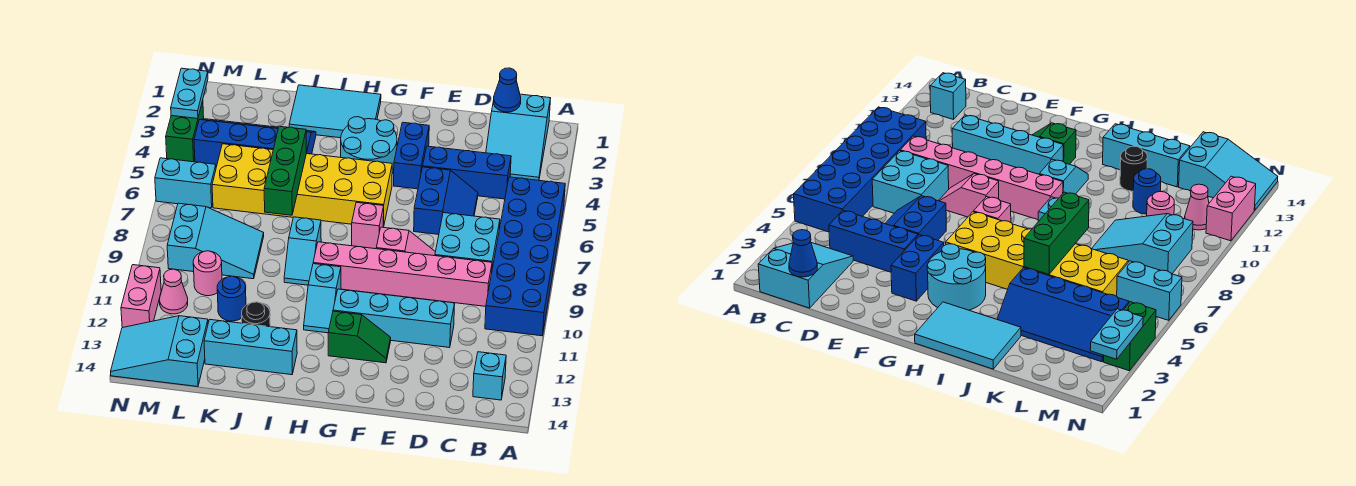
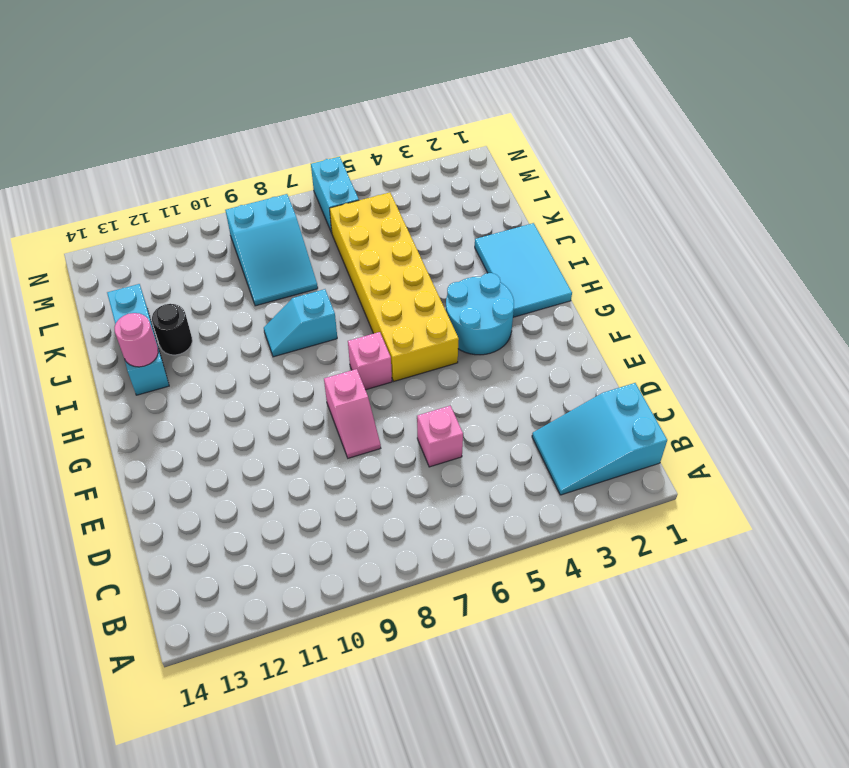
pink 1x1 brick [417,406,463,467] -> blue 2x2 slope [414,167,478,235]
pink 1x1 round brick [114,313,158,367] -> pink 1x1 round brick moved to [193,251,222,296]
none -> blue 2x6 brick [485,177,565,336]
none -> cyan 1x1 brick [473,352,506,400]
none -> blue 1x3 brick [423,146,511,199]
none -> cyan 2x2 brick [435,213,500,269]

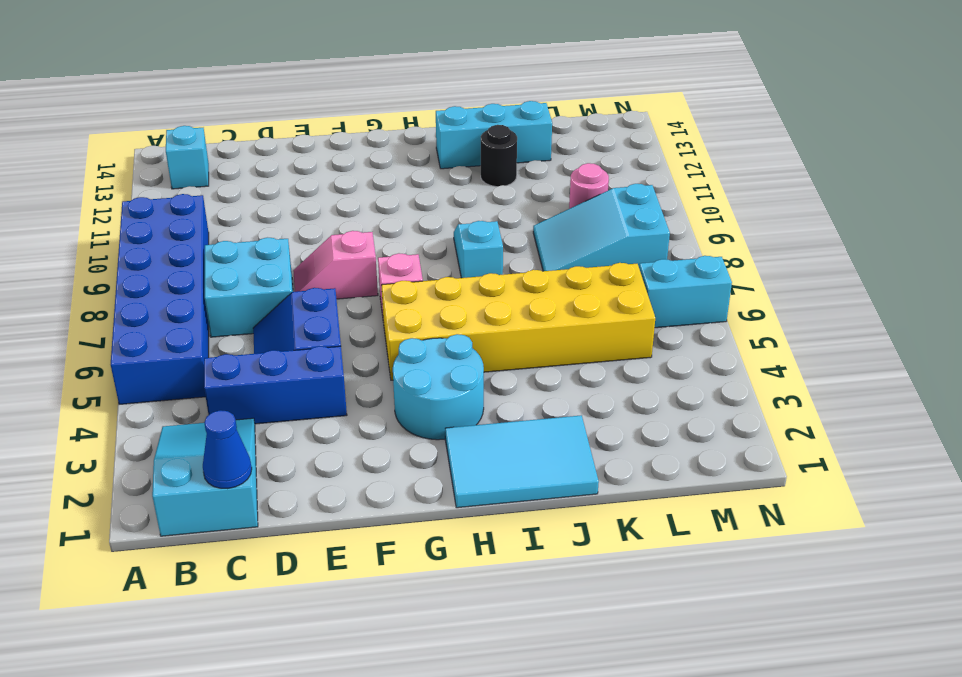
none -> pink 1x6 brick [313,242,492,306]
none -> cyan 1x4 brick [333,289,455,348]
none -> blue 1x2 brick [394,122,429,189]
none -> green 1x2 slope [328,311,391,363]

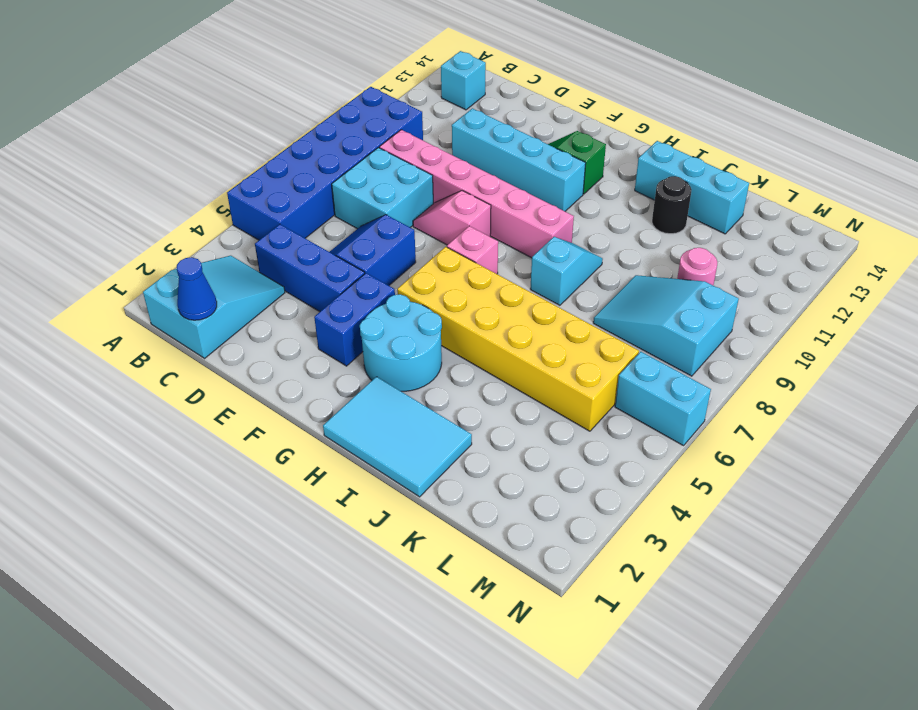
none -> cyan 1x2 slope [304,264,341,333]
none -> blue 2x4 slope [194,119,316,166]
none -> blue 1x1 round brick [217,276,246,321]
none -> cyan 2x3 slope [111,316,208,387]

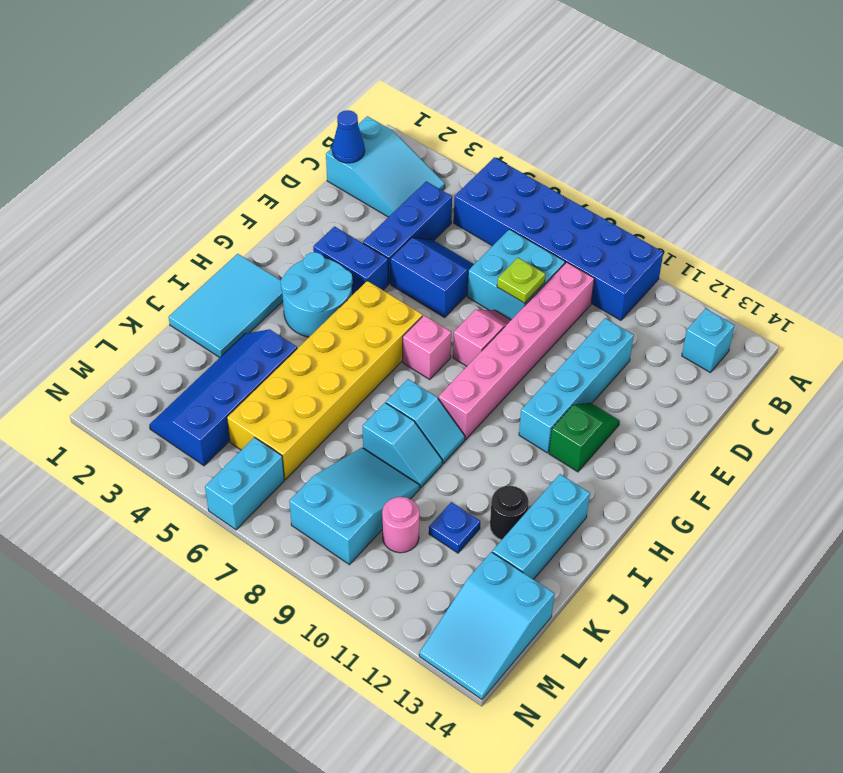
lime 1x1 plate [497,258,545,303] -> none
cyan 1x2 slope [363,403,442,488] -> cyan 1x2 slope moved to [304,264,341,333]
blue 1x1 plate [429,502,480,553] -> blue 1x1 round brick [217,276,246,321]
none -> pink 1x1 cone [160,269,188,314]
none -> green 1x2 brick [166,101,204,162]
none -> pink 1x2 brick [121,265,161,328]
none -> green 1x3 brick [264,126,307,215]

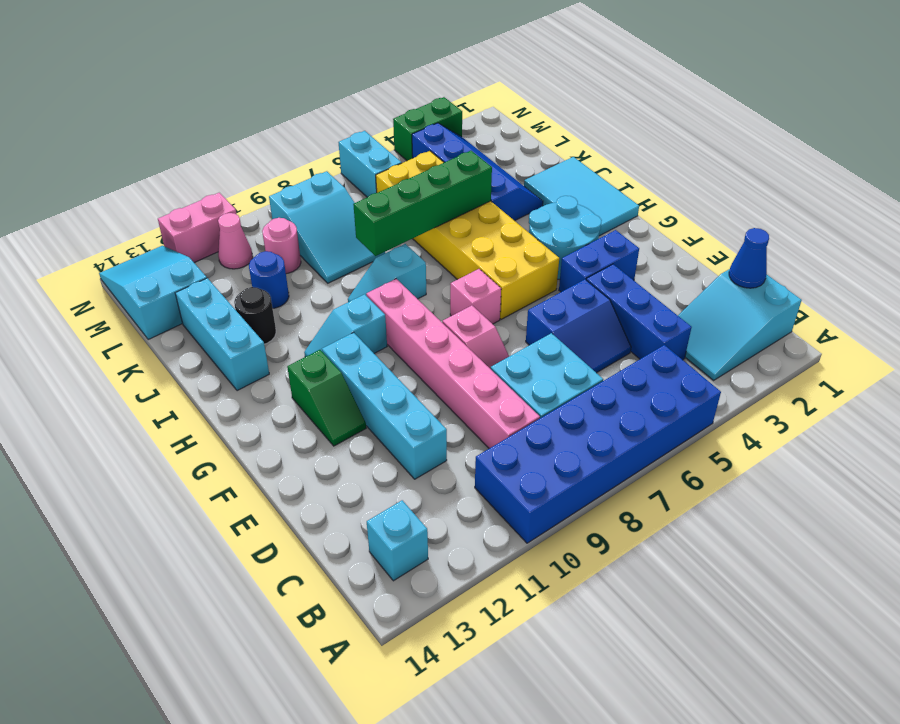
green 1x4 brick [353,151,492,256] -> green 1x3 brick [264,126,307,215]
none -> cyan 1x2 plate [171,68,208,119]

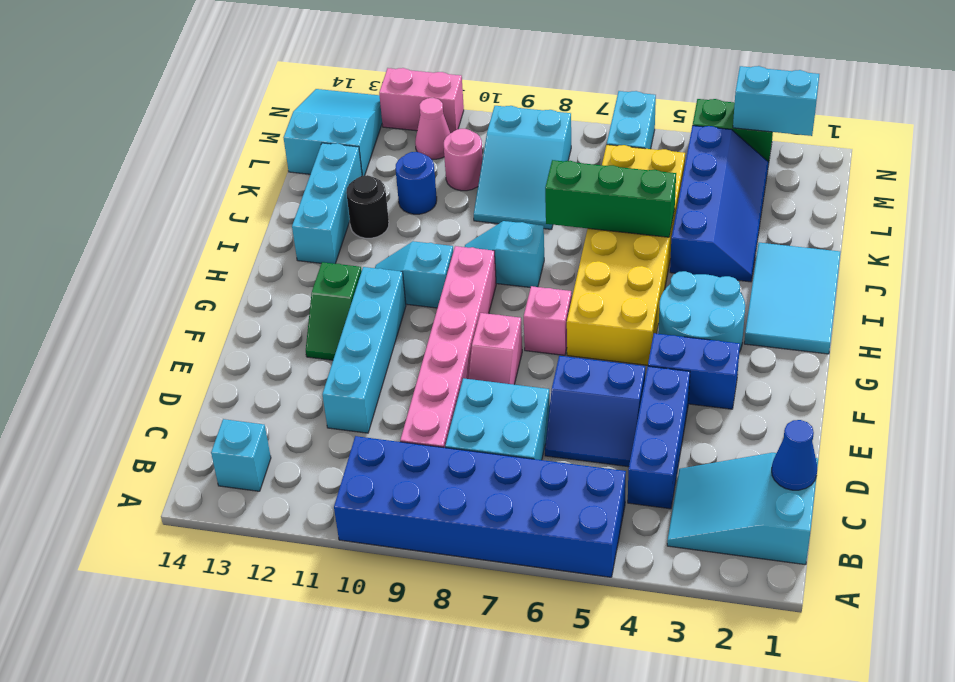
cyan 1x2 brick [733,66,819,136] -> cyan 1x2 plate [171,68,208,119]

